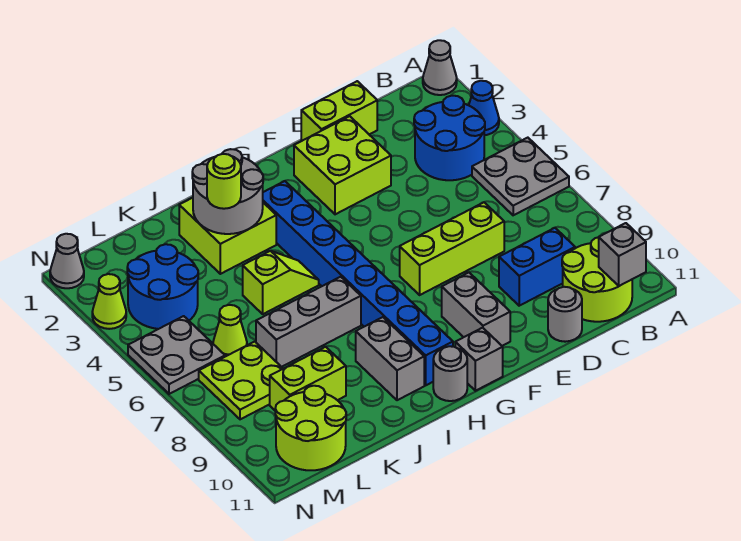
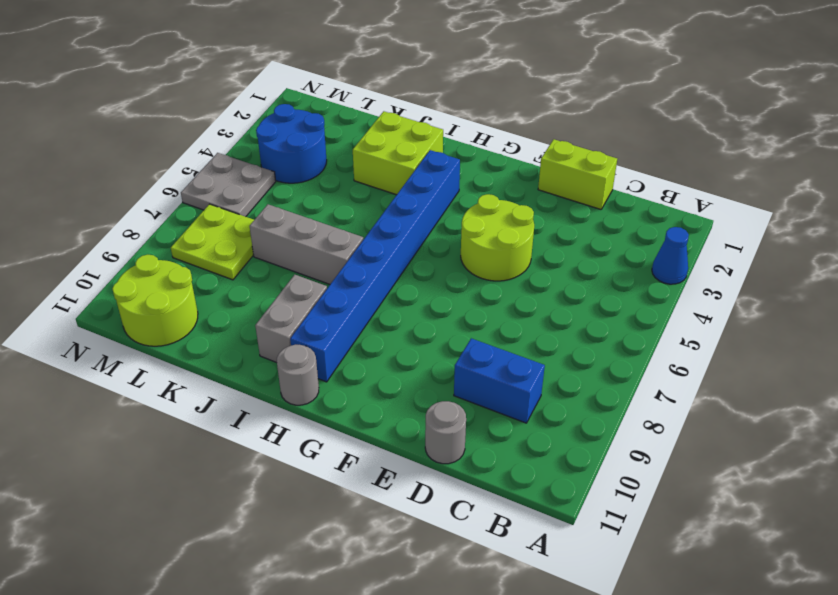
lime 2x2 round brick [461,194,534,281] -> lime 2x2 round brick moved to [562,237,632,322]
none -> grey 1x1 cone [423,40,457,95]
none -> grey 2x2 plate [472,138,569,215]
none -> blue 2x2 round brick [414,96,485,180]

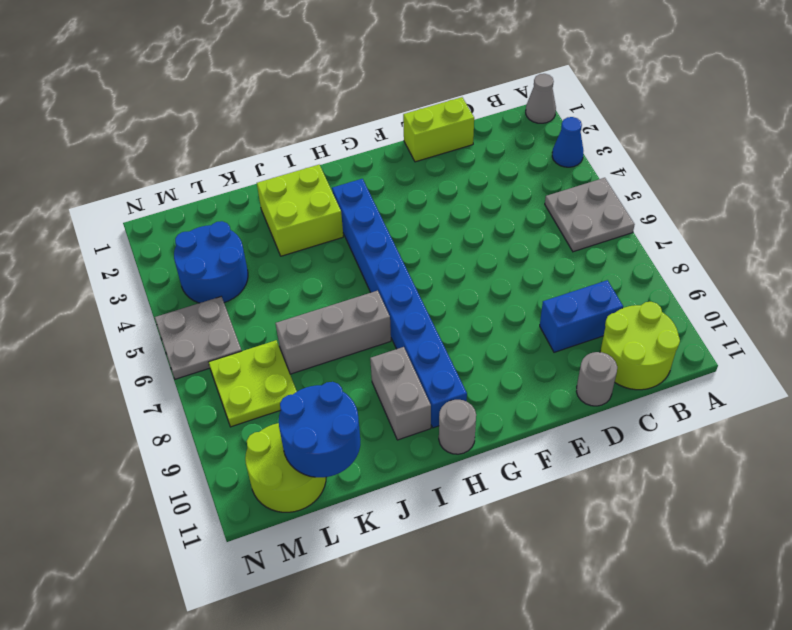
blue 2x2 round brick [279,382,360,477] -> blue 2x2 round brick moved to [414,96,485,180]
none -> lime 1x3 brick [400,202,504,295]
none -> lime 2x2 brick [294,116,391,214]
none -> grey 1x2 brick [442,272,510,346]

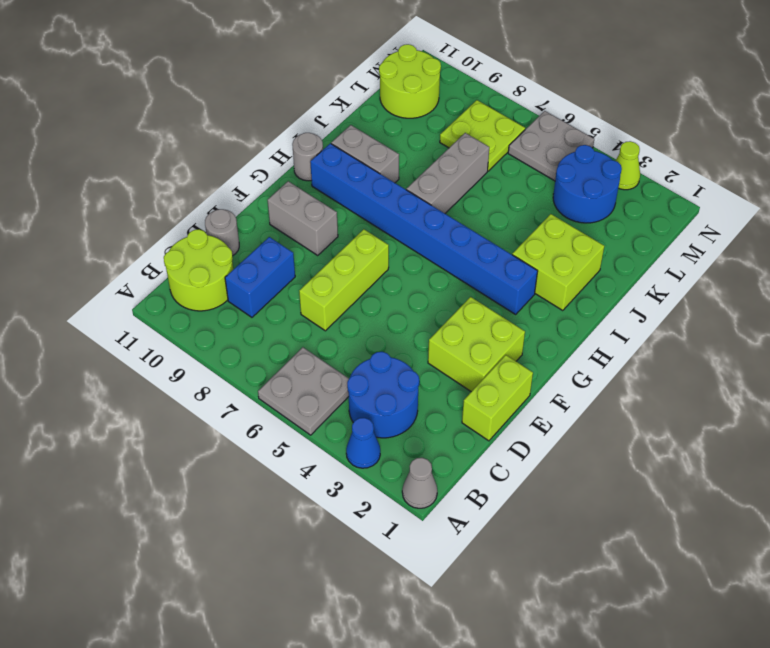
none -> grey 1x1 brick [455,328,503,391]
none -> lime 1x2 slope [243,251,319,314]
none -> lime 1x2 brick [270,347,346,410]

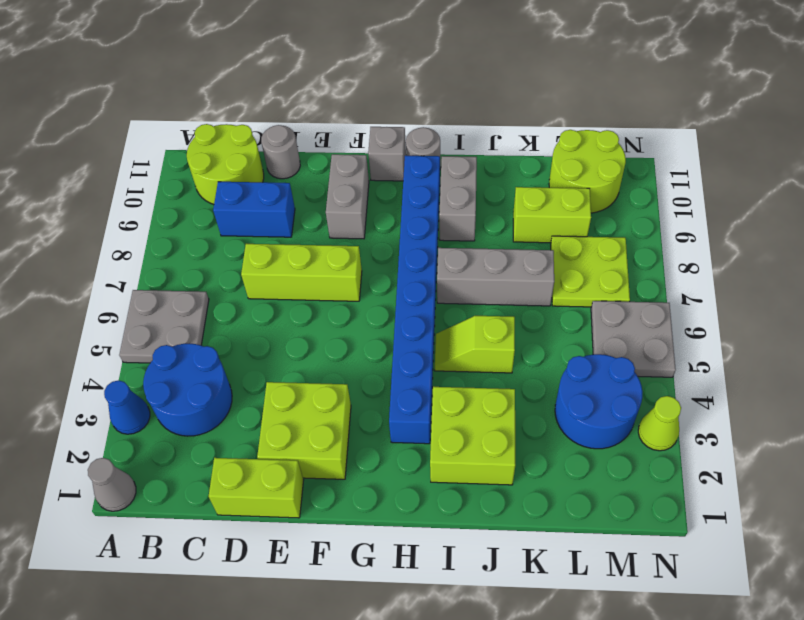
none -> lime 1x1 cone [213,305,247,357]
none -> grey 1x1 cone [50,234,84,288]
none -> grey 1x1 brick [599,223,646,286]

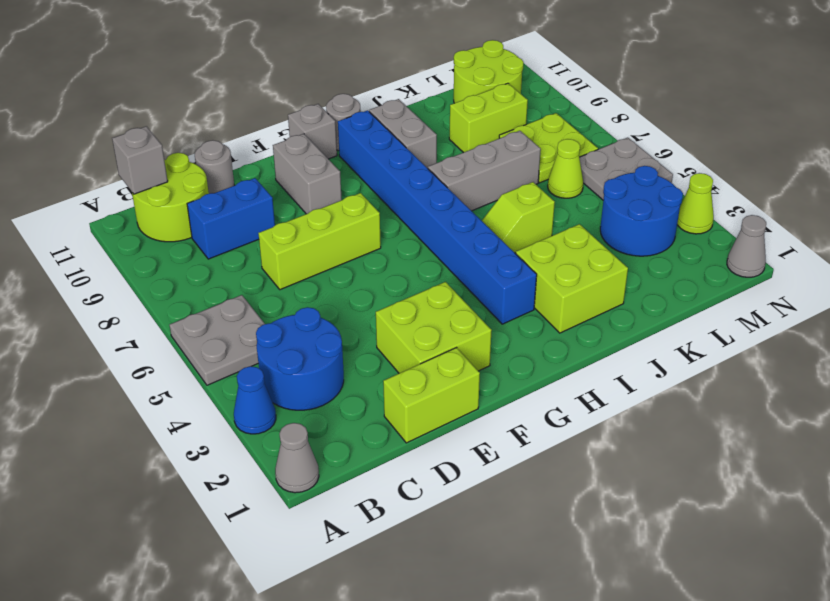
none -> grey 2x2 round brick [192,149,263,234]
none -> lime 1x1 round brick [207,154,241,209]

